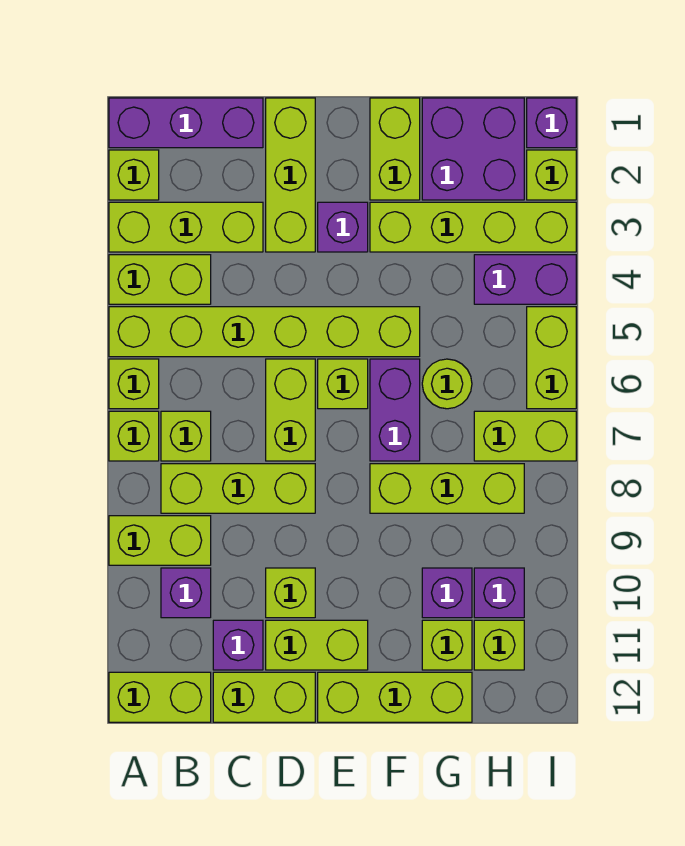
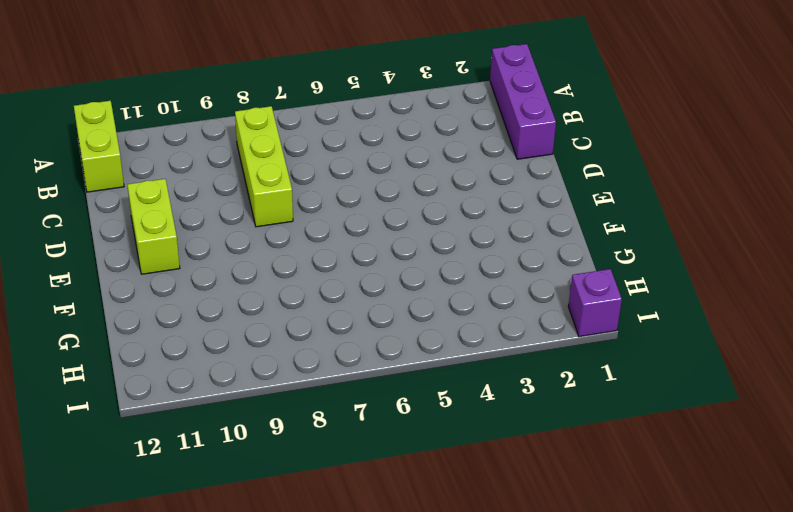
none -> lime 1x1 brick [109,150,159,200]
none -> lime 1x3 brick [109,202,263,252]
none -> lime 1x2 brick [109,255,211,304]
none -> lime 1x6 brick [109,307,420,357]

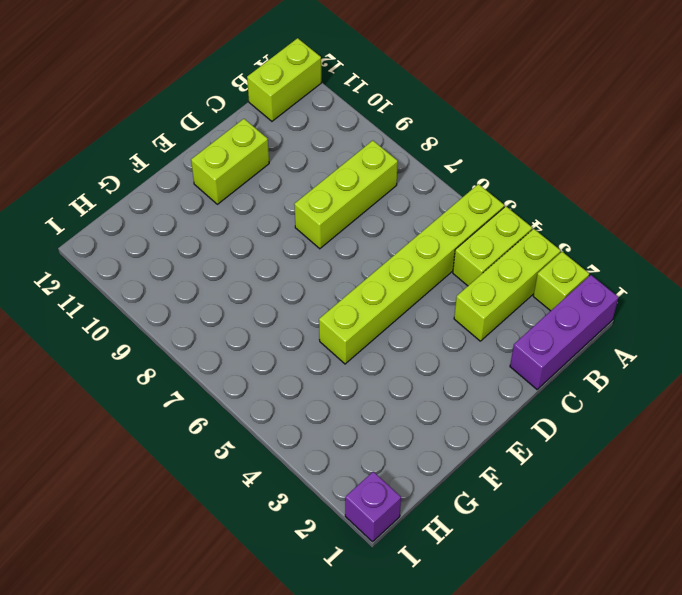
none -> lime 1x1 brick [109,359,159,409]
none -> lime 1x1 brick [109,411,159,461]
none -> lime 1x2 brick [109,516,211,565]
none -> lime 1x1 brick [161,411,211,461]

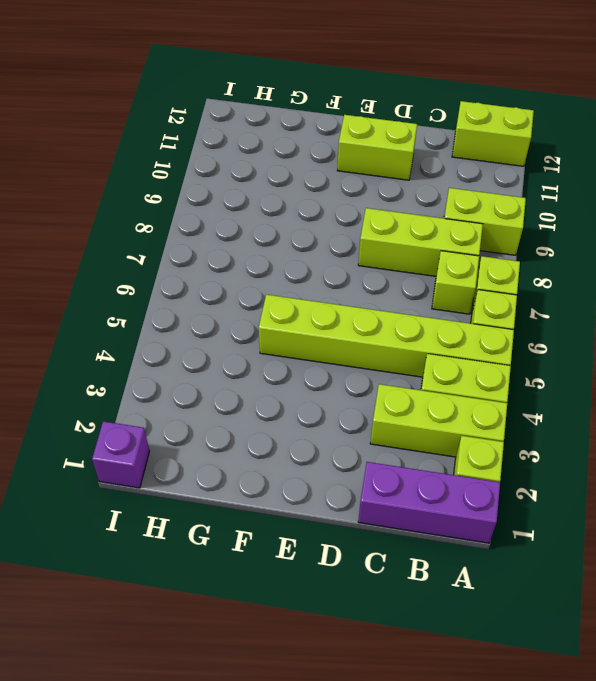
none -> purple 1x1 brick [161,568,211,618]
none -> purple 1x1 brick [213,620,263,670]
none -> lime 1x2 brick [213,672,315,722]
none -> lime 1x3 brick [266,98,315,252]

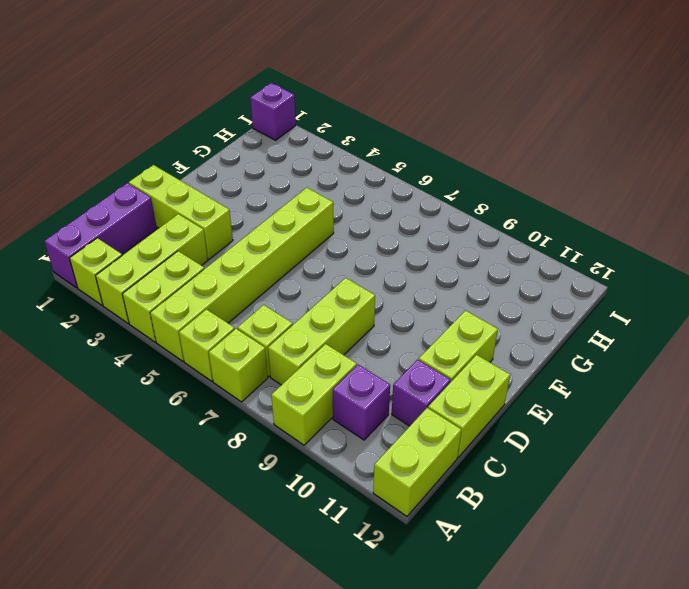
none -> lime 1x2 brick [266,359,315,461]
none -> lime 1x1 brick [266,568,315,618]
none -> purple 1x1 brick [318,202,368,252]
none -> lime 1x1 brick [318,359,368,409]

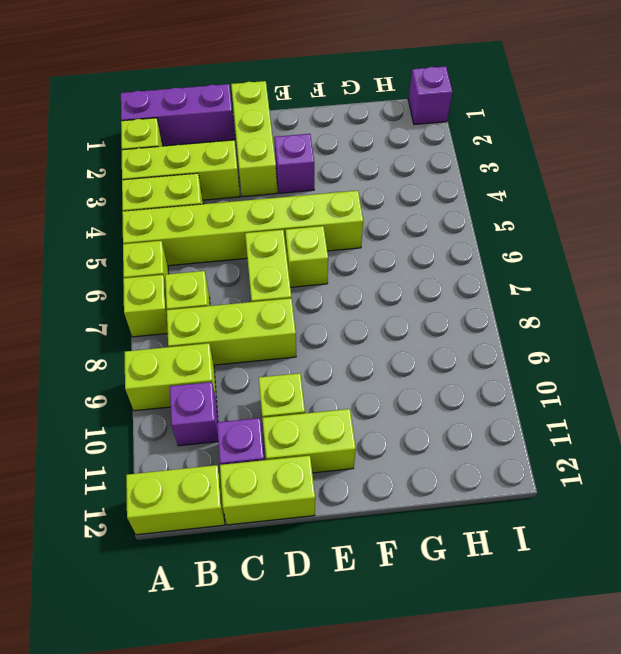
none -> lime 1x3 brick [318,672,472,722]
none -> lime 1x2 brick [370,98,420,200]
none -> lime 1x4 brick [370,202,576,252]
none -> purple 1x2 brick [370,359,420,461]

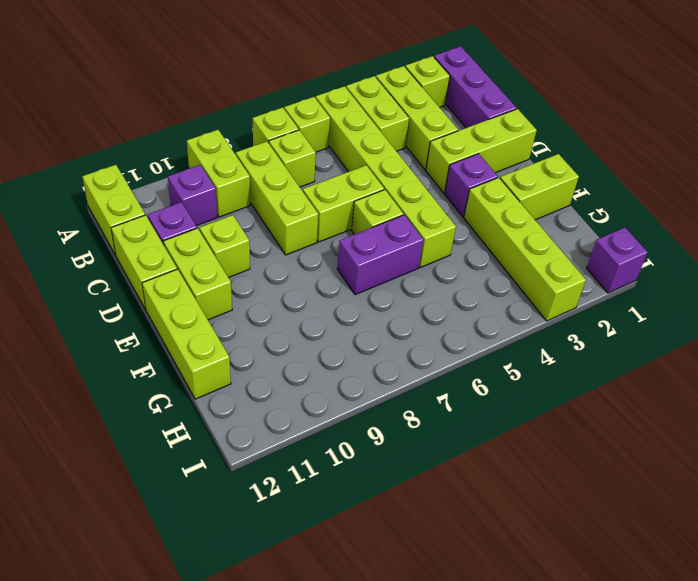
none -> lime 1x3 brick [370,464,524,513]
none -> purple 2x2 brick [422,98,524,200]
none -> lime 1x1 round brick [422,359,472,409]
none -> purple 1x1 brick [422,568,472,618]

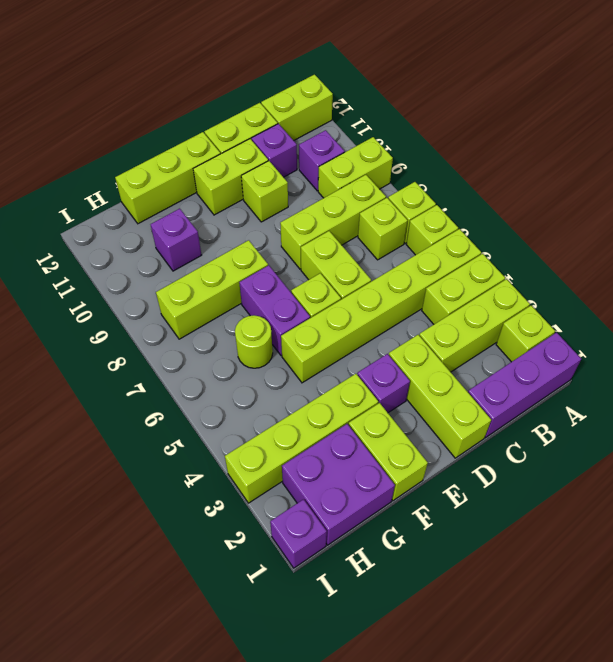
none -> lime 1x1 brick [422,620,472,670]
none -> purple 1x2 brick [474,255,576,304]
none -> lime 1x2 brick [474,411,576,461]
none -> purple 1x1 brick [474,568,524,618]

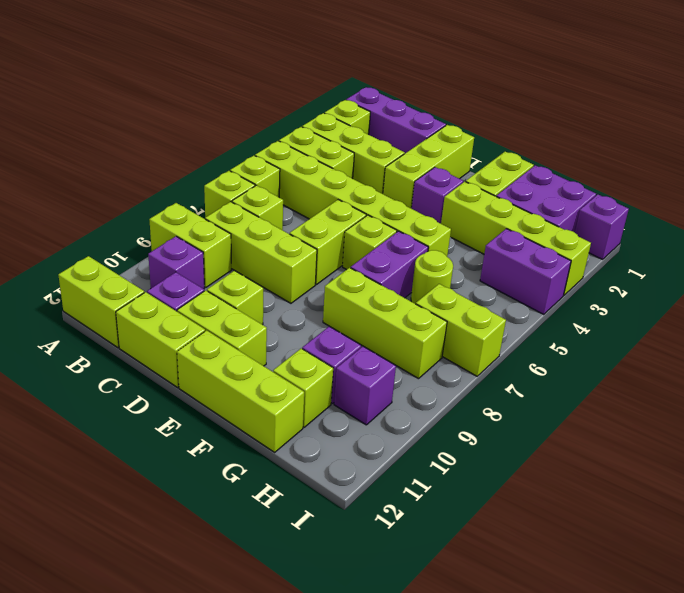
none -> lime 1x1 brick [474,620,524,670]
none -> lime 1x1 brick [527,150,576,200]
none -> lime 1x2 brick [527,307,576,409]

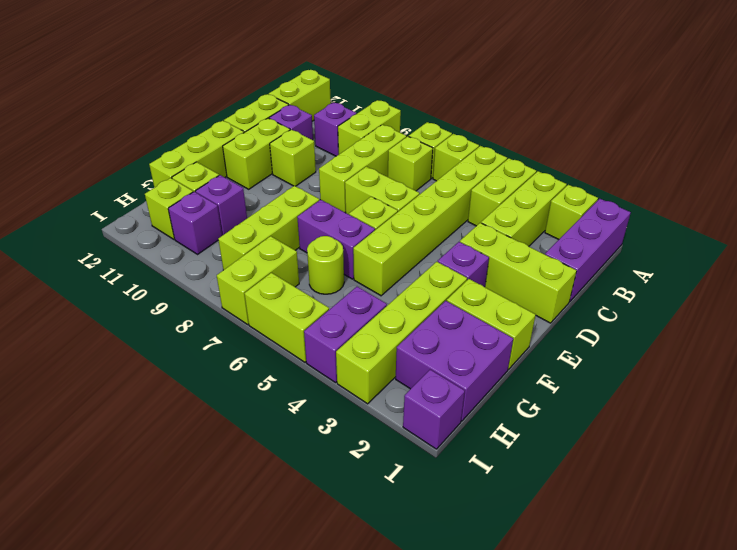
none -> lime 1x1 brick [527,150,576,200]

